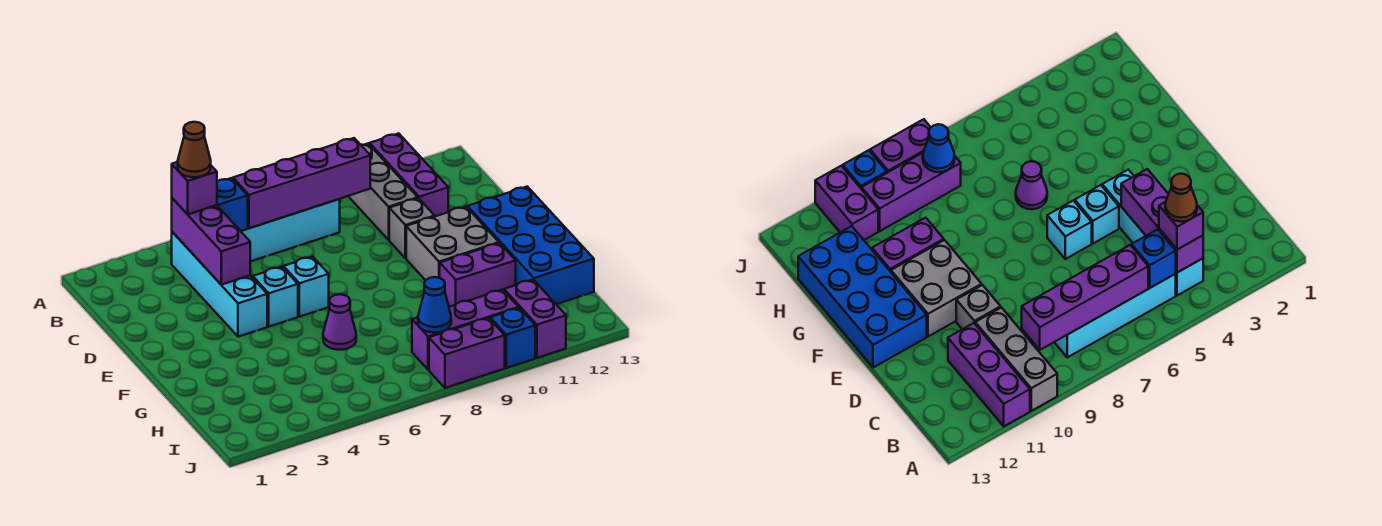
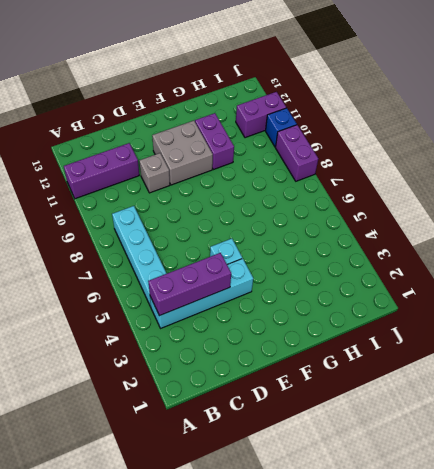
none -> grey 1x3 brick [348,144,418,240]
none -> cyan 1x1 brick [283,257,329,317]
none -> blue 2x4 brick [468,187,594,304]

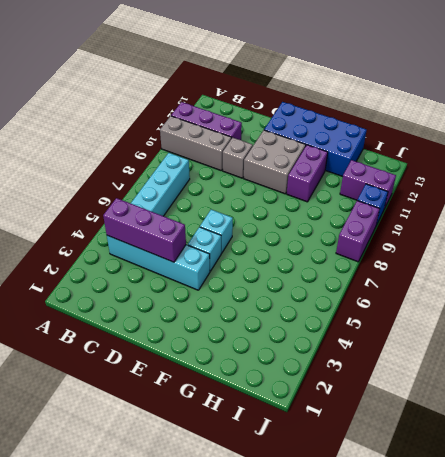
none -> purple 1x1 cone [323,294,356,350]
none -> purple 1x3 brick [412,290,519,370]
none -> blue 1x1 brick [217,178,248,231]

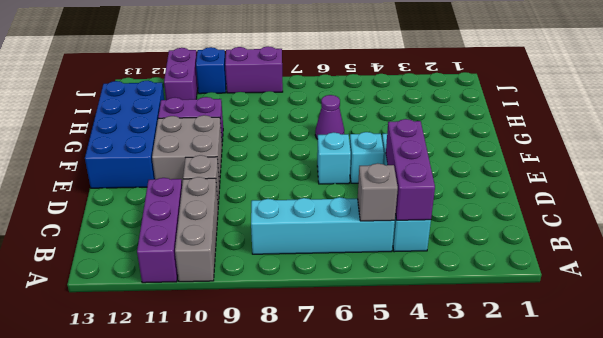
grey 1x1 brick [358,163,398,221] -> blue 1x1 brick [217,178,248,231]
none -> purple 1x3 brick [412,290,519,370]
none -> purple 1x4 brick [233,138,370,228]
none -> blue 1x1 cone [418,277,451,333]

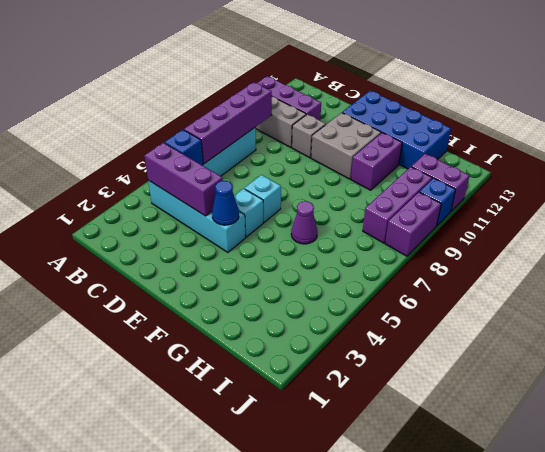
blue 1x1 cone [212,181,239,225] -> blue 1x1 cone moved to [418,277,451,333]
none -> purple 1x1 brick [172,162,217,214]
none -> brown 1x1 cone [178,122,211,177]

